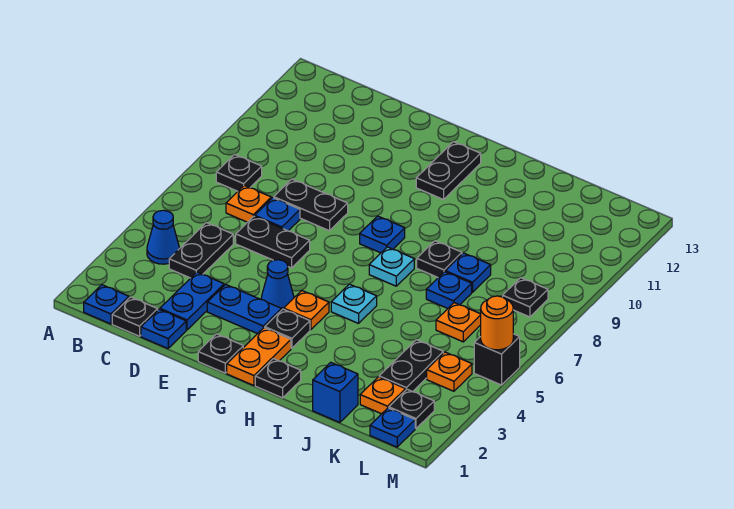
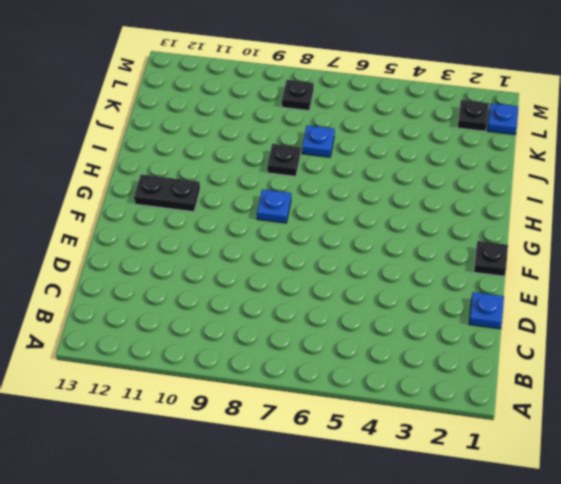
none -> blue 1x1 plate [84,285,129,324]
none -> blue 1x1 cone [147,210,180,264]
none -> black 1x1 plate [216,155,262,191]
none -> black 1x1 plate [112,297,158,336]

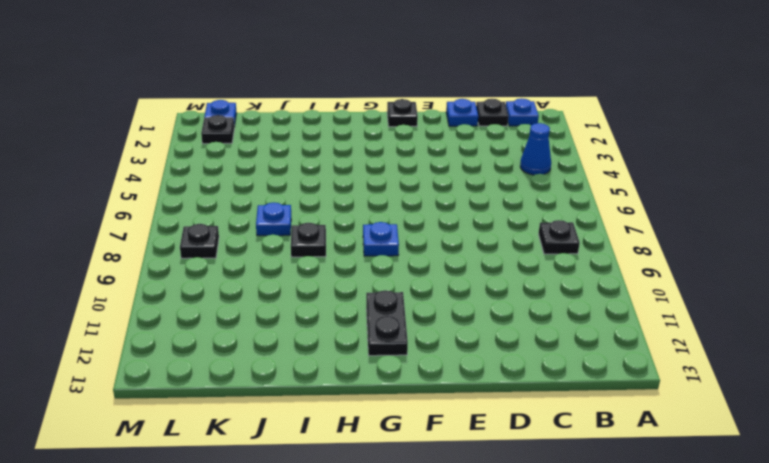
none -> black 1x2 plate [169,223,233,278]
none -> orange 1x1 plate [226,185,271,222]
none -> blue 1x2 plate [160,272,224,330]
none -> black 1x2 plate [236,216,310,268]

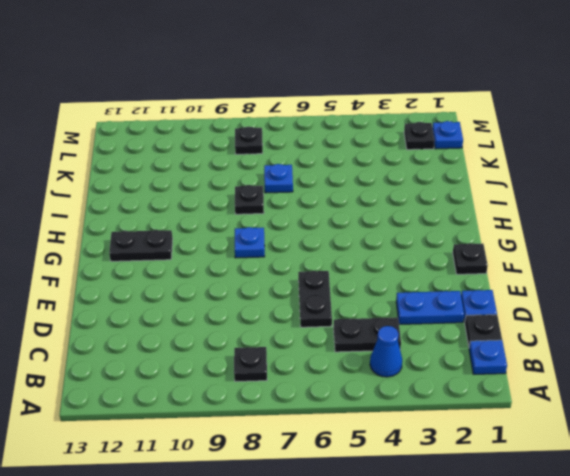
none -> orange 1x1 plate [226,185,271,222]
none -> blue 1x1 plate [255,198,300,231]
none -> black 1x2 plate [274,179,348,231]
none -> blue 1x2 plate [207,284,281,334]

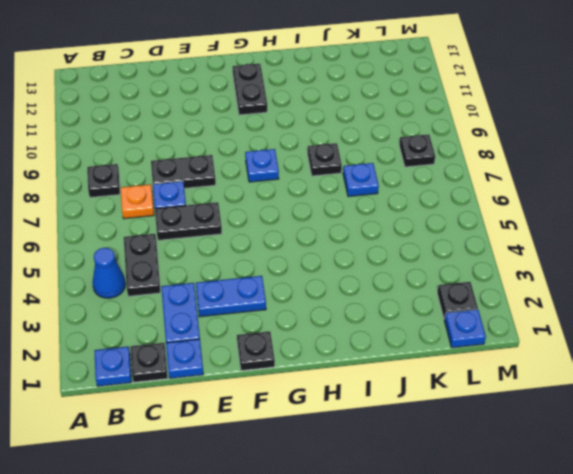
none -> blue 1x1 cone [261,260,294,310]
none -> orange 1x2 plate [227,328,291,385]
none -> black 1x1 plate [265,309,310,348]
none -> orange 1x1 plate [284,291,329,330]

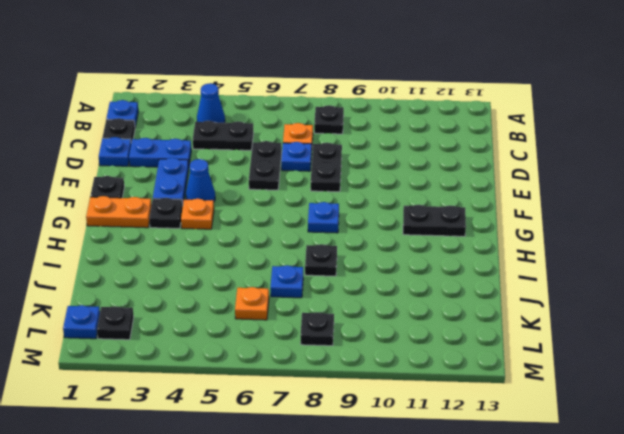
none -> black 1x1 plate [255,359,301,398]
none -> cyan 1x1 plate [331,284,377,324]
none -> cyan 1x1 plate [369,247,414,286]
none -> blue 1x1 brick [313,362,358,423]

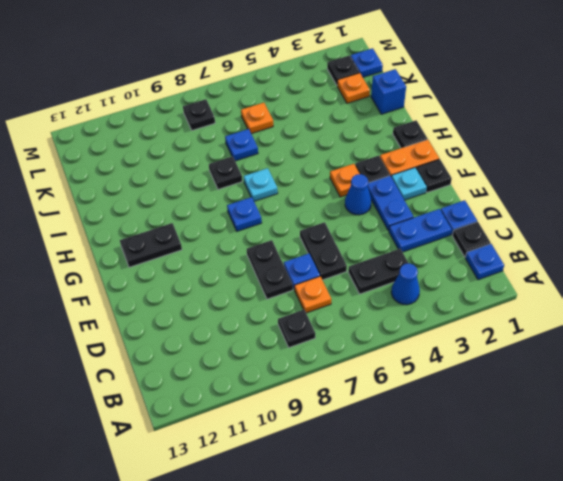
cyan 1x1 plate [391,168,427,200] -> cyan 1x1 plate moved to [331,284,377,324]
none -> blue 1x1 plate [445,253,491,292]
none -> black 1x2 plate [379,340,443,392]
none -> orange 1x1 plate [427,352,472,391]
none -> black 1x1 brick [474,334,520,385]

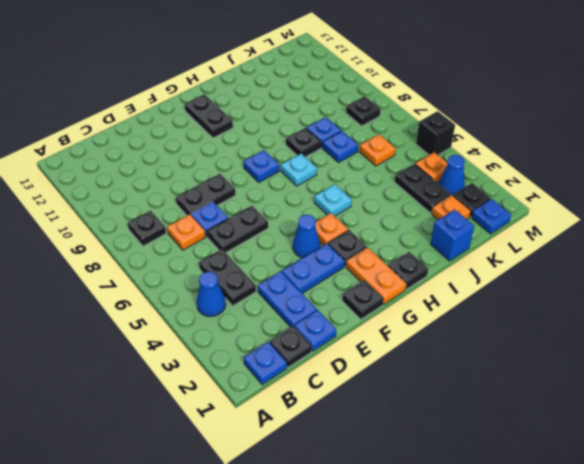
blue 1x1 cone [439,155,465,196] -> none
none -> orange 1x1 round brick [481,296,513,350]

